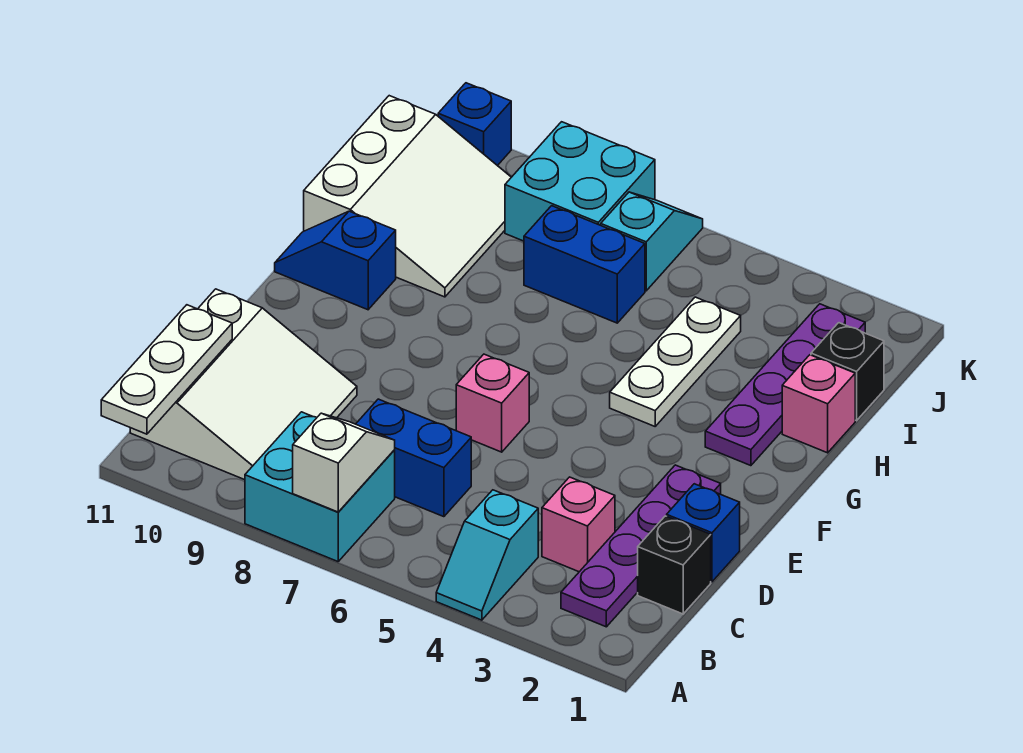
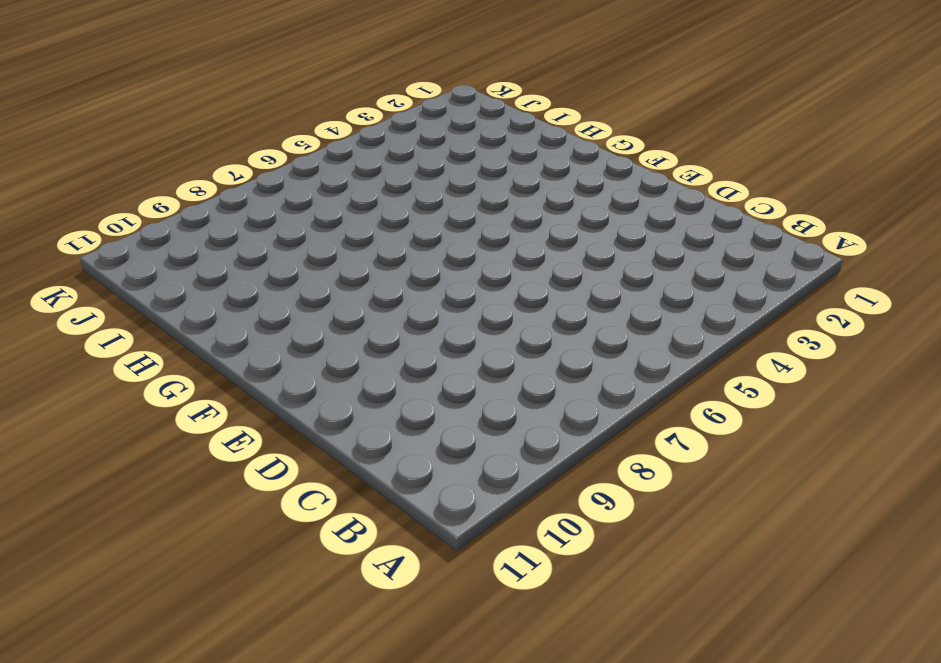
none -> cyan 1x2 slope [436,490,538,620]
none -> cyan 2x2 brick [245,412,395,562]
none -> purple 1x4 plate [561,465,721,627]

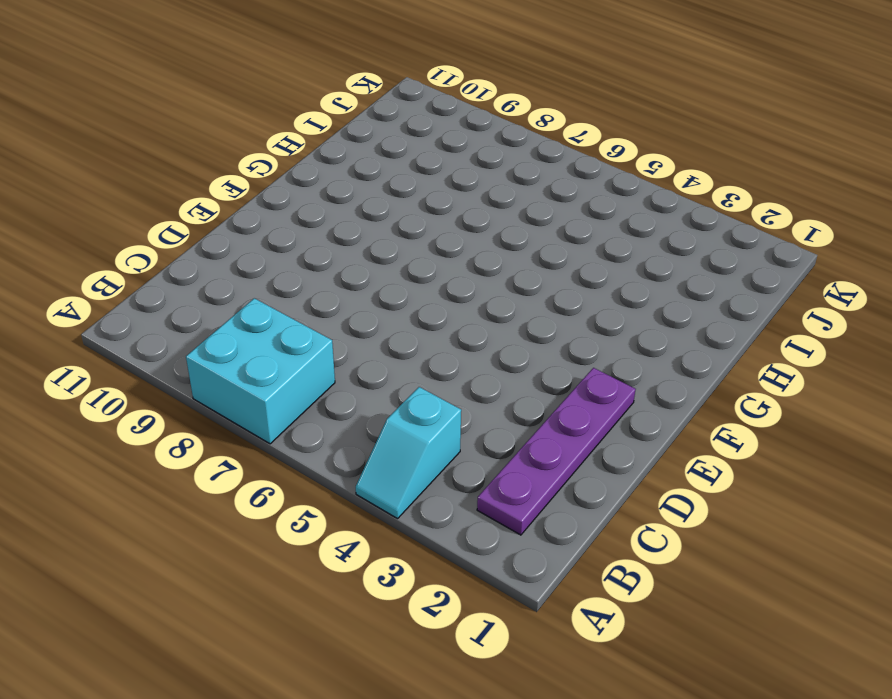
none -> white 3x3 slope [130,289,357,480]
none -> black 1x1 brick [638,516,711,614]
none -> pink 1x1 brick [542,477,615,572]

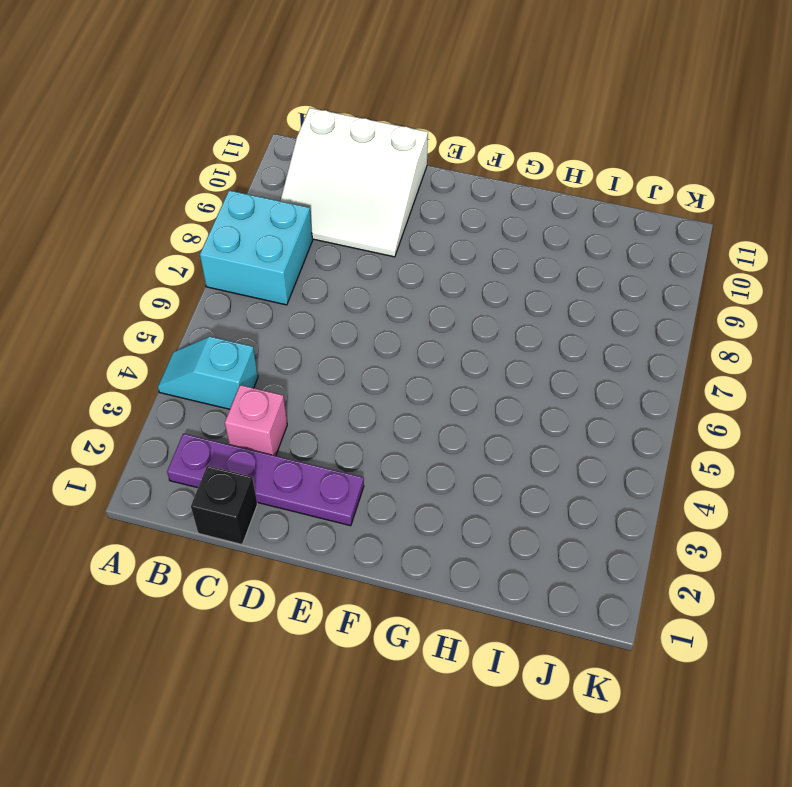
none -> blue 1x2 brick [356,399,471,517]
none -> blue 1x1 brick [667,484,740,582]
none -> pink 1x1 brick [456,354,529,452]

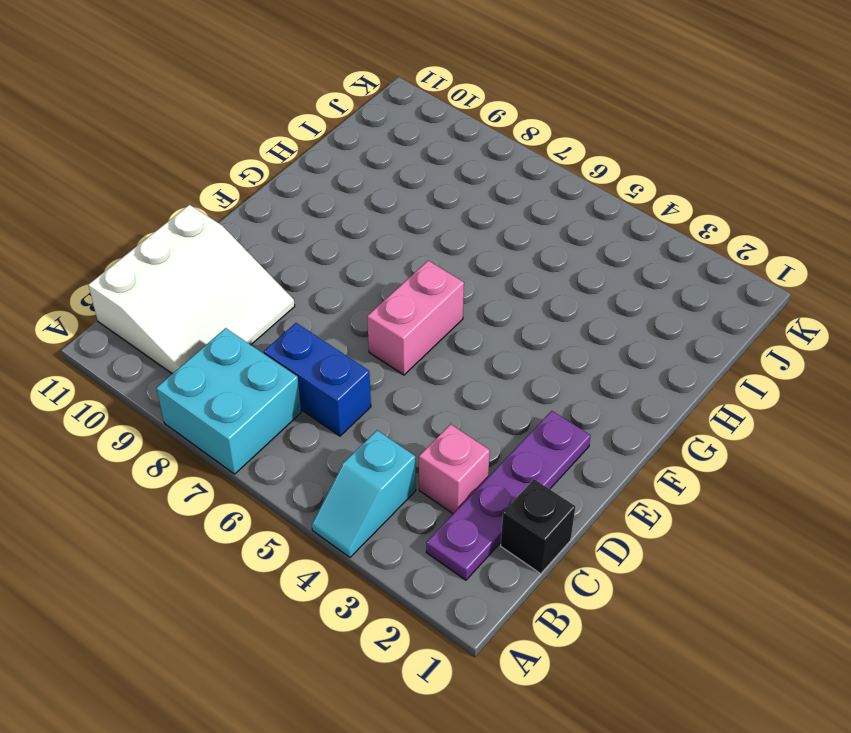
pink 1x2 brick [367,261,464,375] -> pink 1x1 brick [456,354,529,452]
none -> blue 1x1 brick [667,484,740,582]
none -> purple 1x4 plate [705,304,865,466]
none -> white 1x3 plate [610,297,741,426]

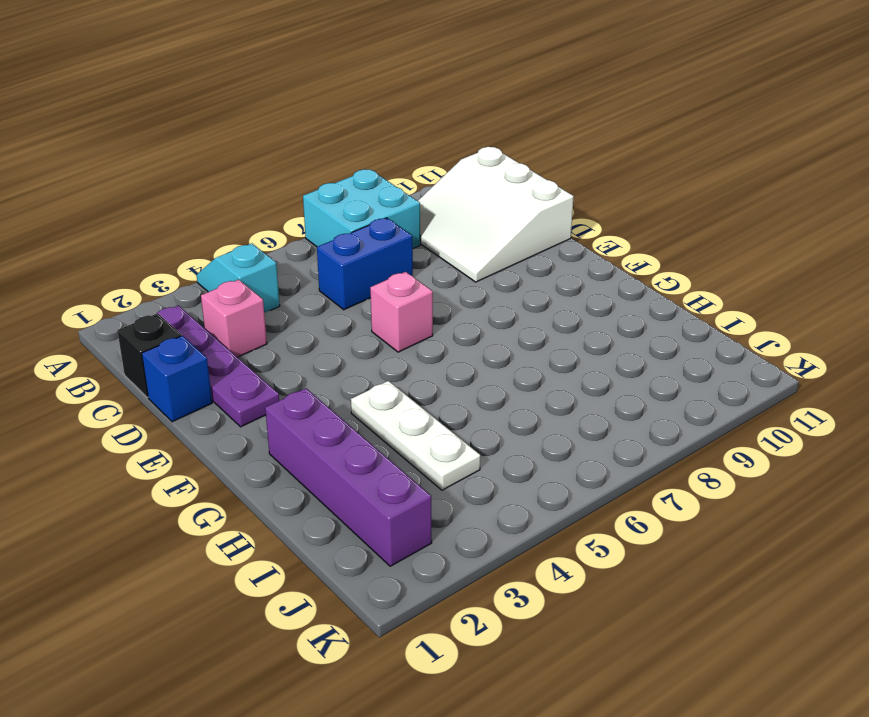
purple 1x4 brick [265,388,432,566] -> purple 1x4 plate [705,304,865,466]
none -> blue 1x2 slope [275,211,396,310]
none -> pink 1x1 brick [782,355,855,453]
none -> white 3x3 slope [304,96,511,297]

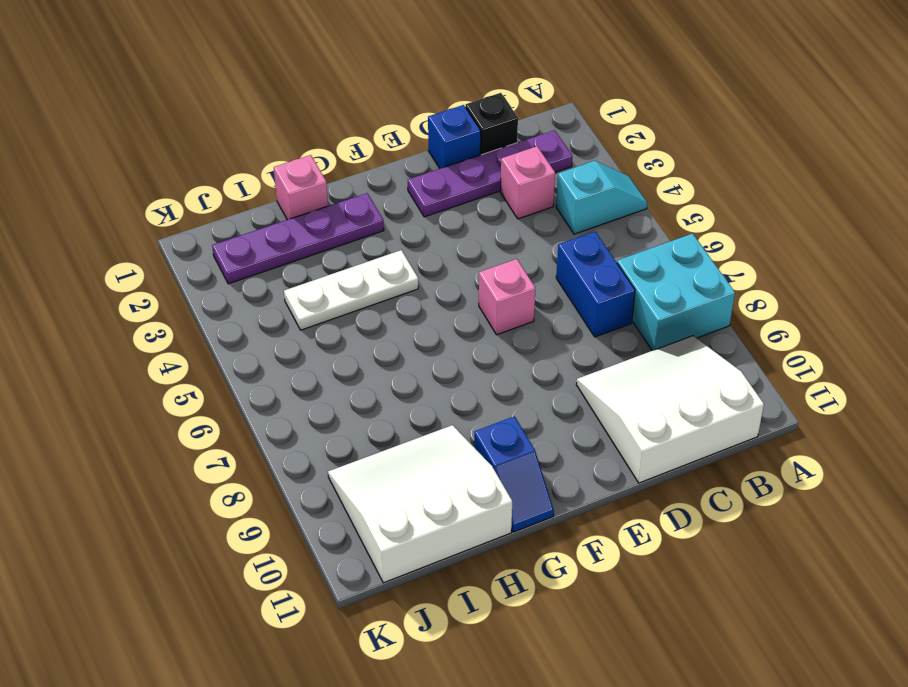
none -> black 1x1 brick [811,323,884,421]
none -> blue 1x2 brick [524,206,645,323]
none -> cyan 1x2 slope [601,192,703,291]

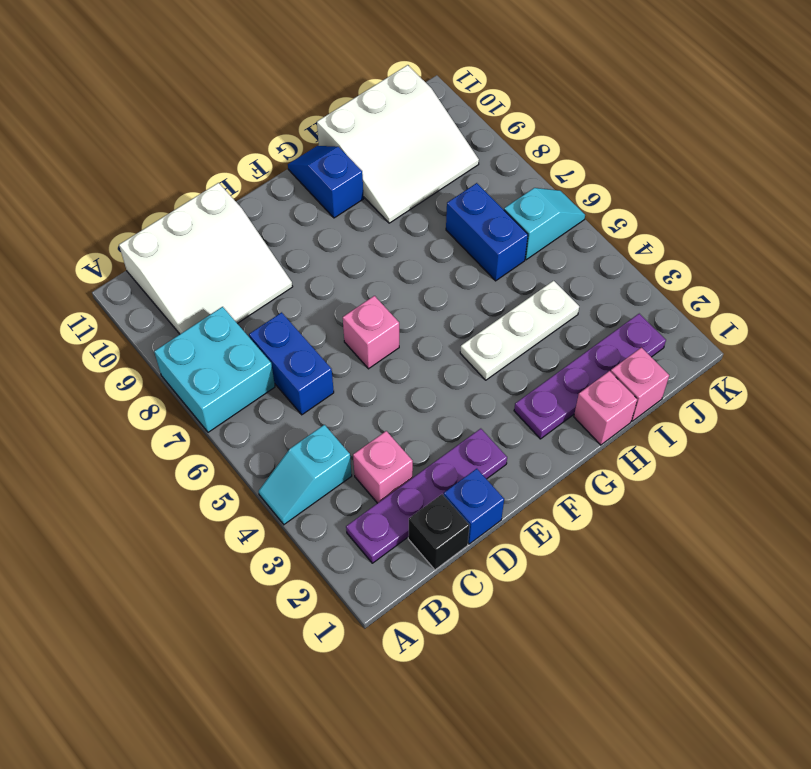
pink 1x1 brick [611,348,669,421] -> black 1x1 brick [811,323,884,421]
none -> cyan 2x2 brick [505,122,655,241]
none -> blue 1x1 brick [438,83,511,166]
none -> white 1x2 slope [293,413,395,512]

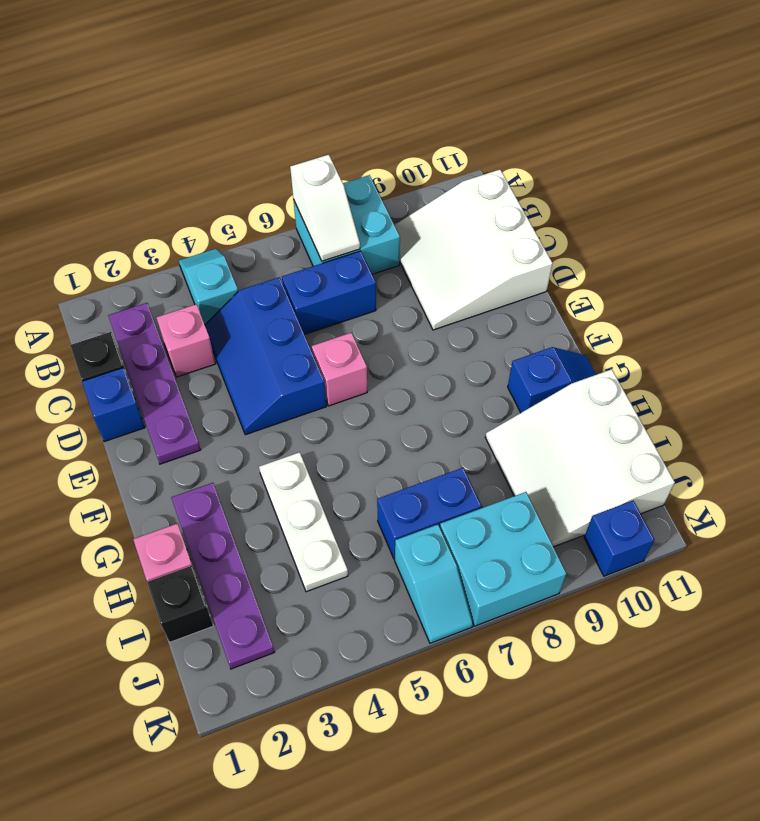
blue 2x3 slope [205,277,326,435] -> none
none -> white 1x3 plate [101,305,232,434]

